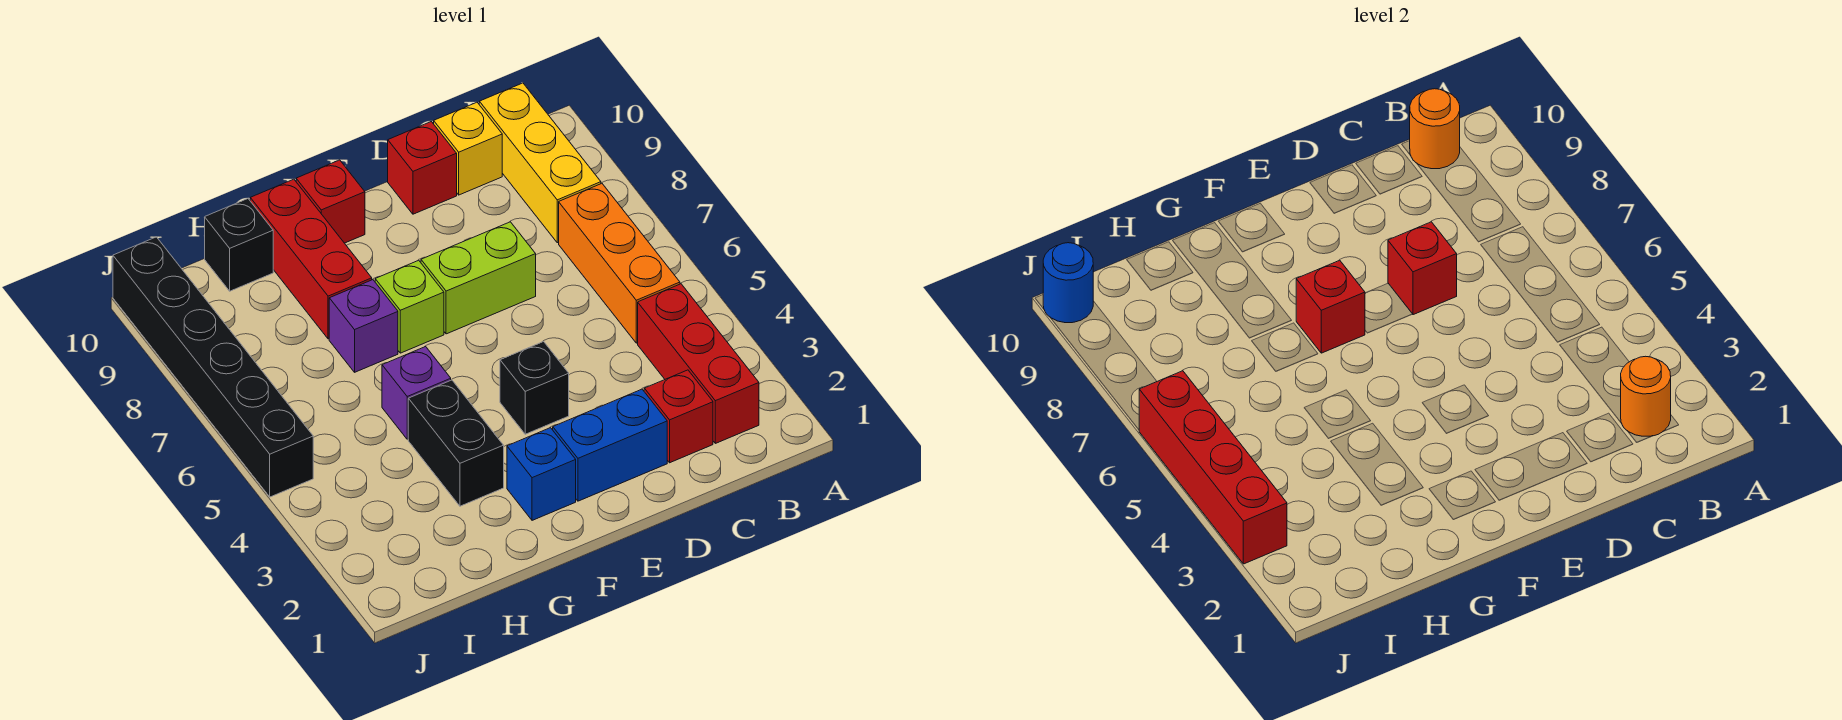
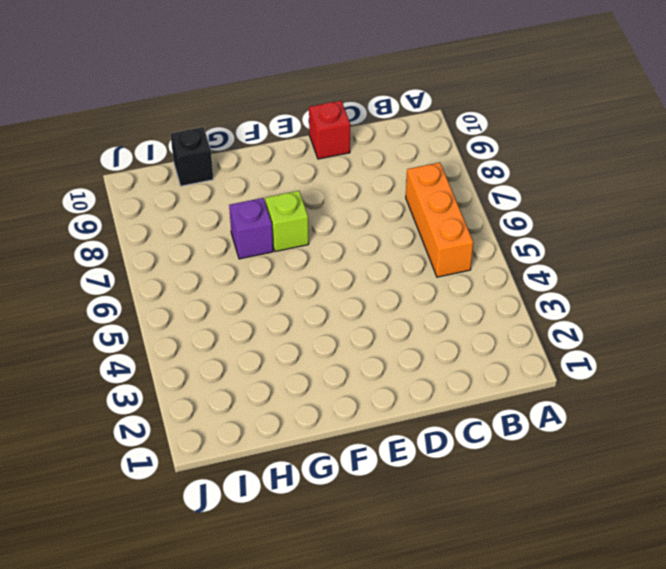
none -> red 1x3 brick [638,284,759,443]
none -> yellow 1x3 brick [479,83,601,243]
none -> red 1x1 brick [644,370,713,463]

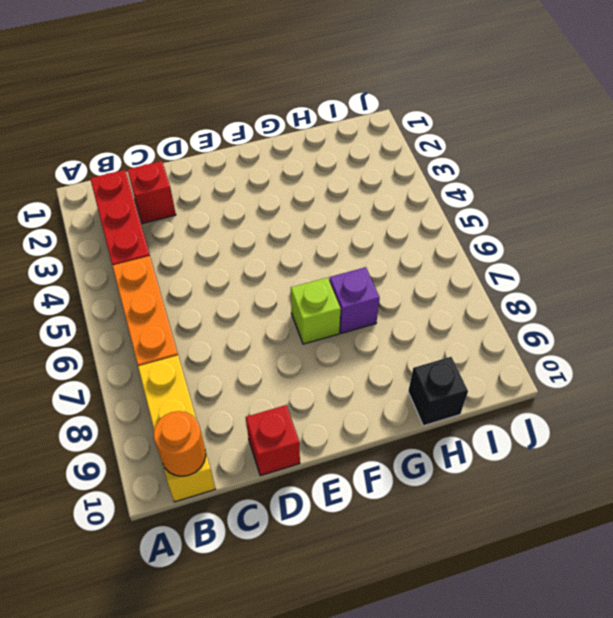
none -> yellow 1x1 brick [434,102,502,195]
none -> blue 1x2 brick [553,389,667,501]
none -> lime 1x2 brick [421,222,536,334]

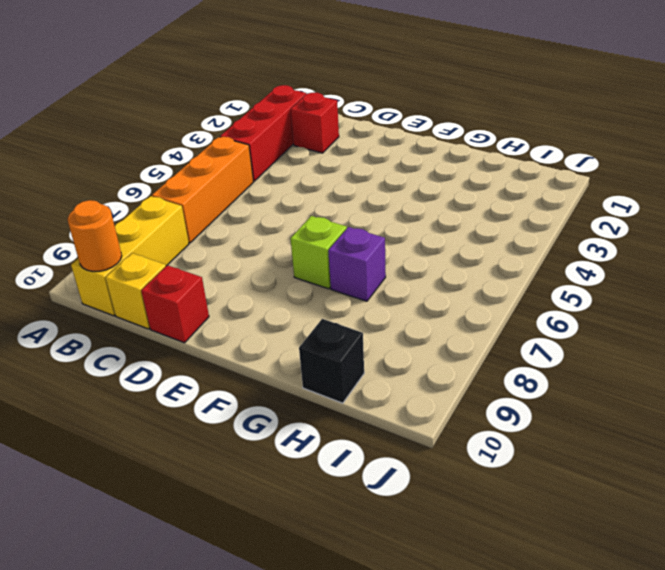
none -> blue 1x2 brick [553,389,667,501]
none -> lime 1x2 brick [421,222,536,334]
none -> black 1x1 brick [500,342,569,434]

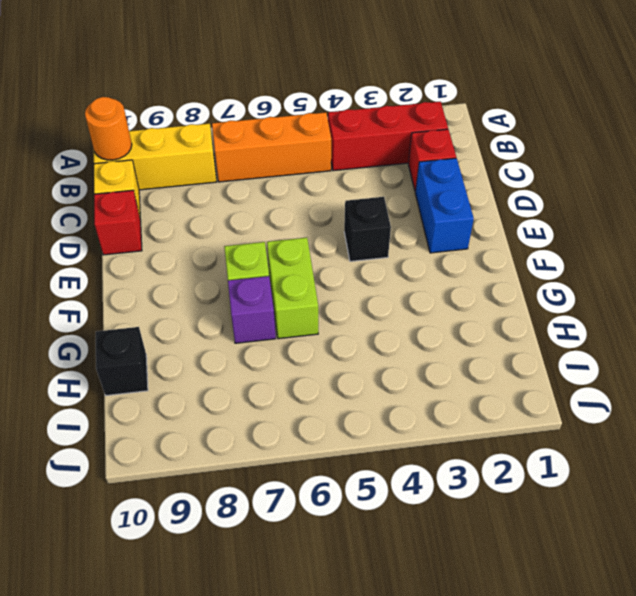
lime 1x2 brick [267,238,318,339] -> lime 1x2 brick moved to [421,222,536,334]
none -> blue 1x1 brick [507,428,576,520]
none -> red 1x1 brick [296,160,365,243]
none -> black 1x2 brick [408,380,504,506]

